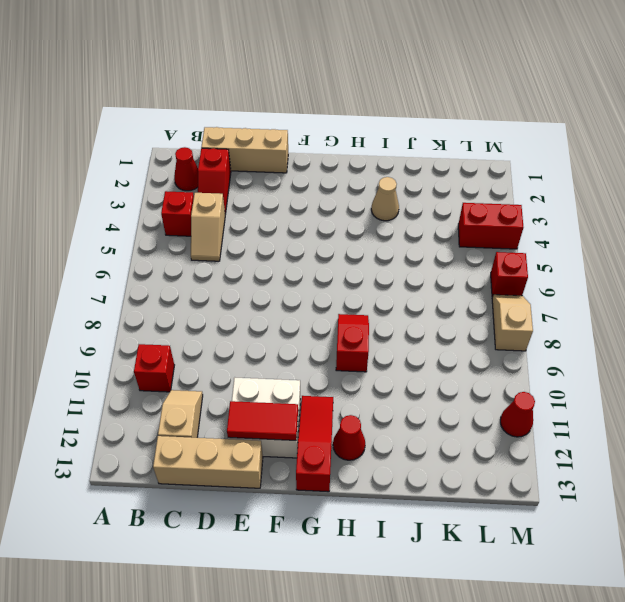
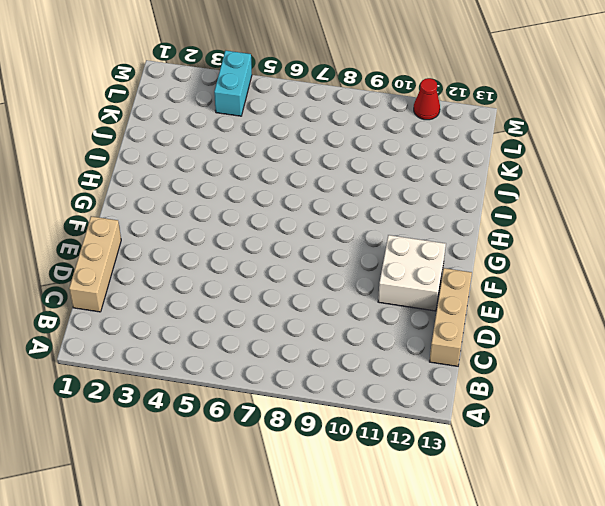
cyan 1x2 brick [214,51,252,116] -> red 1x2 brick [458,203,524,249]
none -> red 1x1 cone [174,147,198,191]
none -> red 1x1 brick [161,191,194,236]
none -> red 1x1 brick [134,344,174,392]

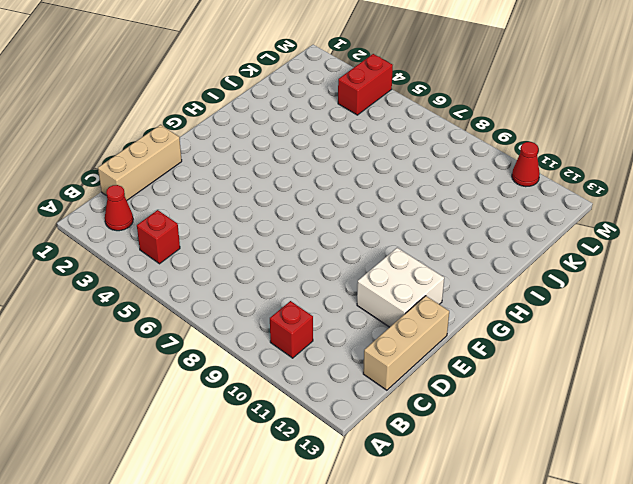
none -> red 1x2 slope [198,148,231,214]
none -> tan 1x2 slope [191,193,225,261]
none -> tan 1x2 slope [158,390,203,438]

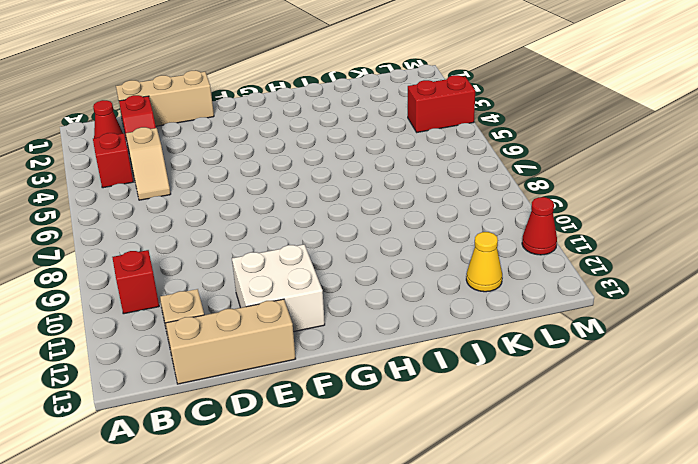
yellow 1x1 cone [466,232,502,292] -> none
none -> red 1x3 slope [296,396,333,492]
none -> red 1x2 slope [336,314,369,372]
none -> red 1x1 cone [333,415,365,460]

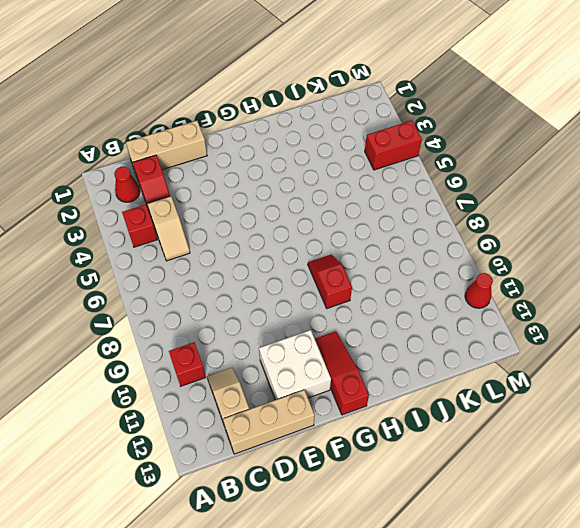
none -> red 1x1 cone [333,415,365,460]
none -> tan 1x1 cone [371,177,399,221]
none -> red 1x1 brick [491,252,528,297]

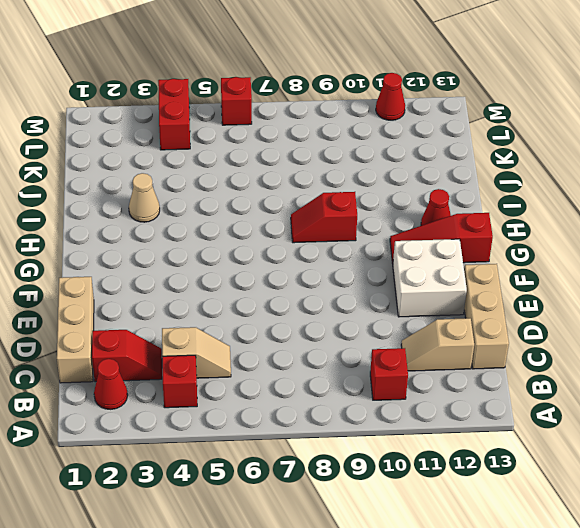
none -> tan 1x2 slope [492,295,533,351]
none -> red 1x2 tile [227,401,298,440]

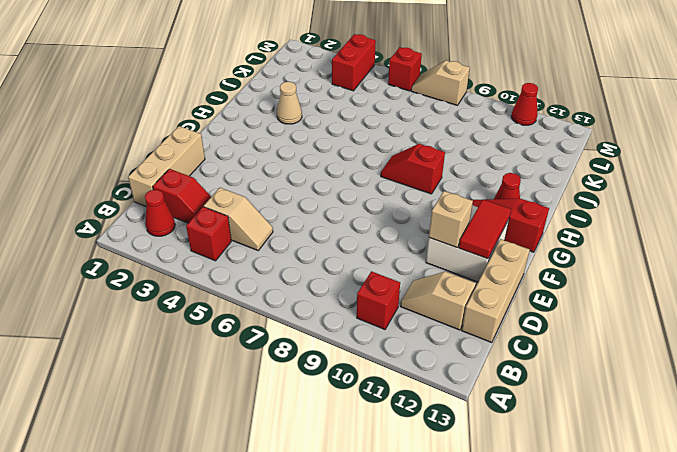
tan 1x1 brick [429,191,473,247] -> none

